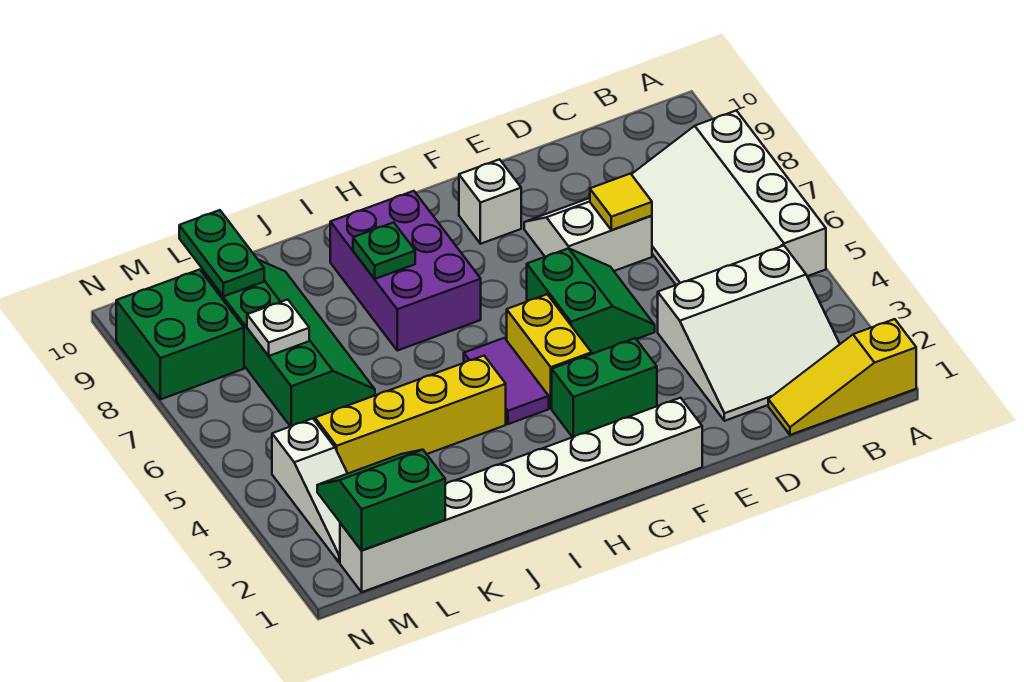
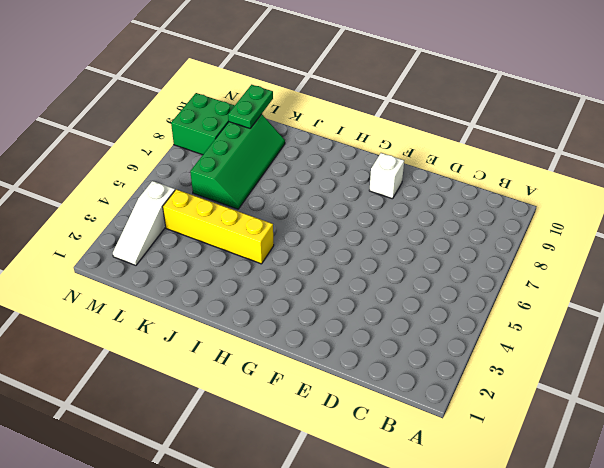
none -> yellow 1x3 slope [768,319,916,435]
none -> white 3x4 slope [631,111,826,285]
none -> white 3x3 slope [658,246,840,421]

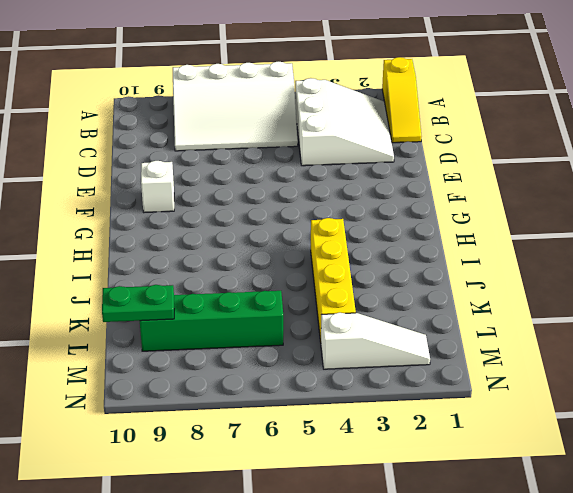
none -> white 2x2 slope [524,198,652,271]
none -> green 2x2 slope [527,248,655,354]
none -> white 1x8 brick [340,398,702,592]

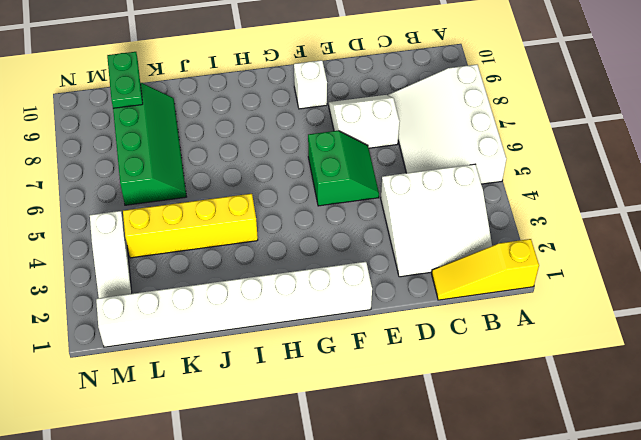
none -> green 1x2 brick [552,338,657,437]
none -> yellow 1x2 brick [507,294,592,408]
none -> purple 1x2 tile [464,338,549,424]

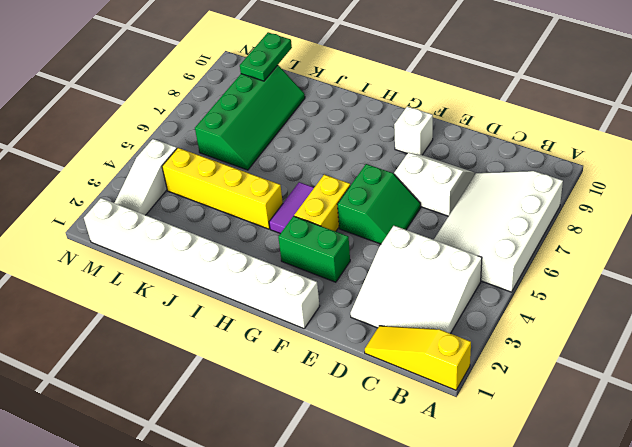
none -> purple 2x3 brick [330,191,481,351]
none -> green 2x2 brick [116,270,244,399]
none -> yellow 1x1 tile [590,174,652,230]

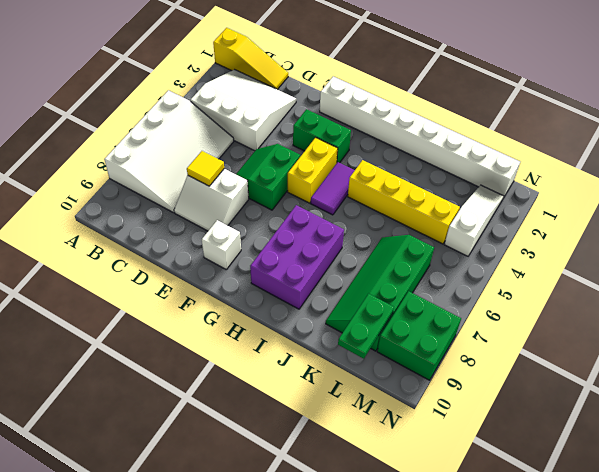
none -> green 1x1 plate [353,222,415,279]
none -> green 2x2 slope [317,450,445,550]
none -> white 1x1 plate [247,299,309,356]

